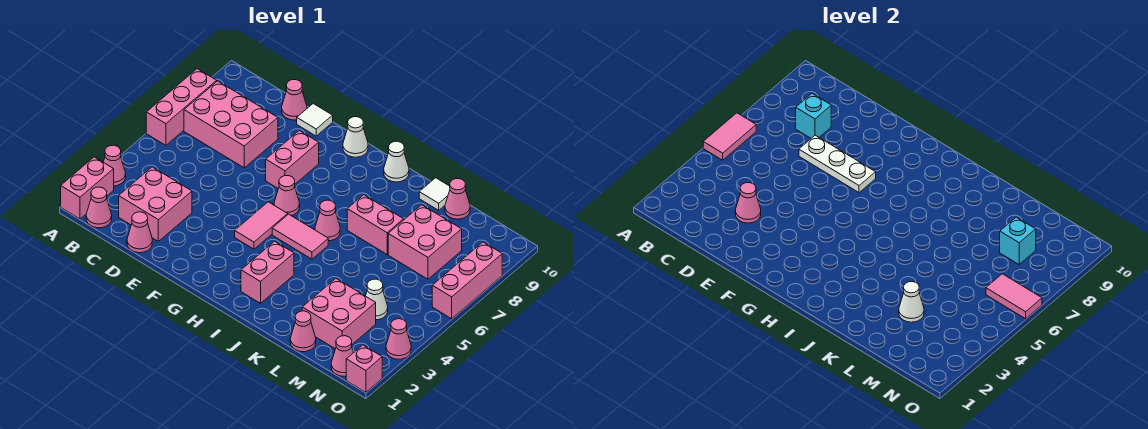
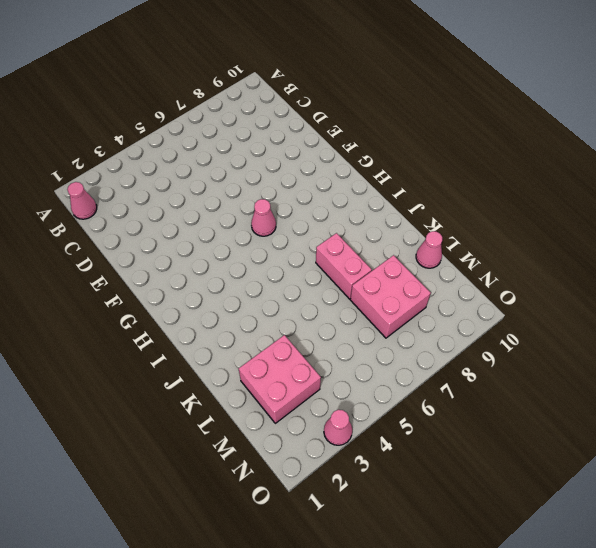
none -> pink 1x2 brick [61,157,114,219]
none -> pink 1x1 cone [104,145,126,186]
none -> pink 1x3 brick [146,69,217,145]
none -> pink 2x3 brick [184,81,278,168]

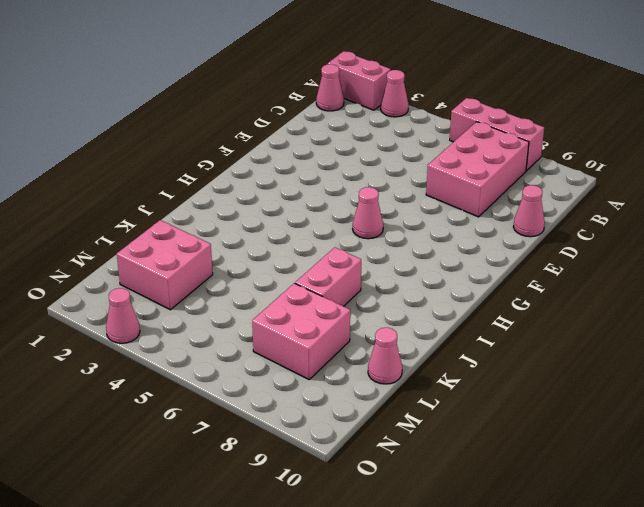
none -> pink 2x2 brick [119,167,192,241]
none -> pink 1x1 cone [127,212,152,253]
none -> white 1x1 tile [297,104,333,136]
none -> pink 1x2 brick [266,131,319,189]

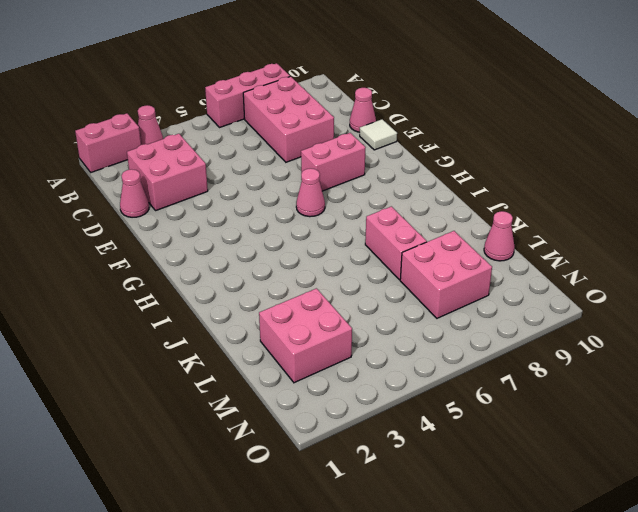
none -> pink 1x1 cone [86,187,112,228]
none -> pink 1x2 tile [235,202,288,249]
none -> white 1x1 cone [343,117,368,157]
none -> pink 1x2 tile [272,214,328,259]

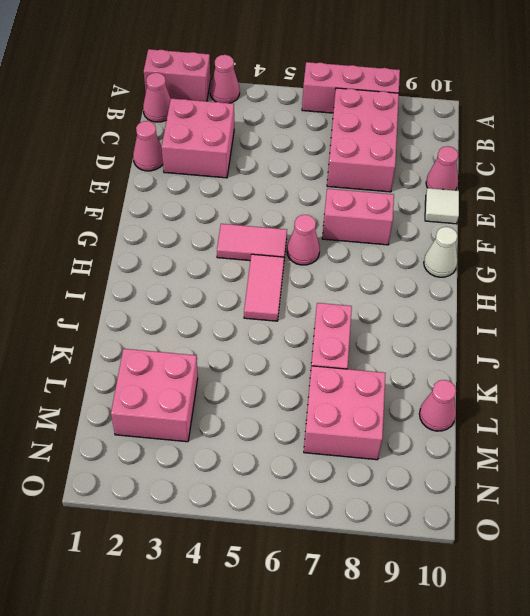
none -> pink 1x2 brick [241,241,294,303]
none -> pink 1x1 cone [315,200,340,241]
none -> white 1x1 cone [384,141,409,182]
none -> white 1x1 tile [419,178,450,210]

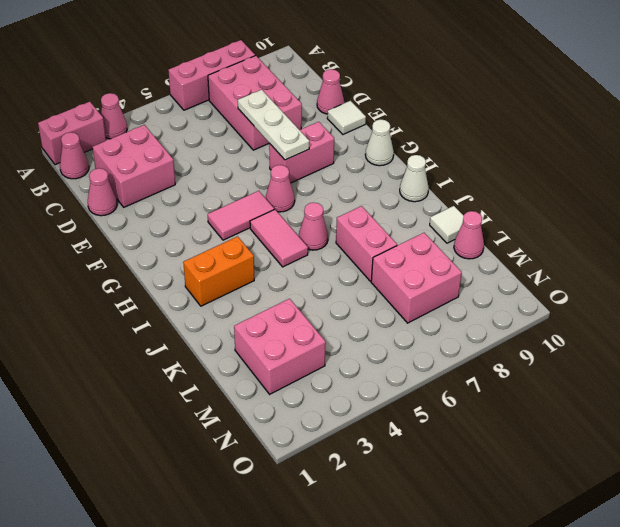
orange 1x2 brick [183,236,254,306] -> pink 1x2 brick [241,241,294,303]
none -> pink 1x1 cone [290,311,316,352]
none -> white 1x1 cone [366,279,388,320]
none -> pink 1x1 cone [331,336,353,376]
none -> pink 1x1 brick [346,345,382,392]

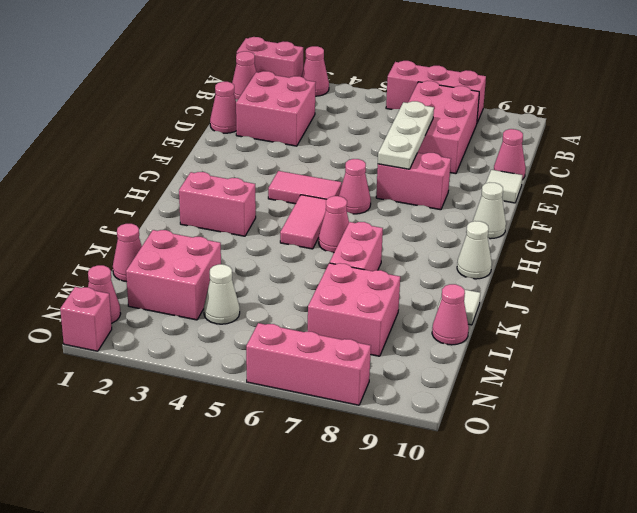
none -> pink 1x1 cone [386,319,411,359]
none -> pink 1x2 tile [703,113,756,160]
none -> cyan 1x1 brick [796,94,831,138]
none -> pink 1x1 cone [735,183,761,223]

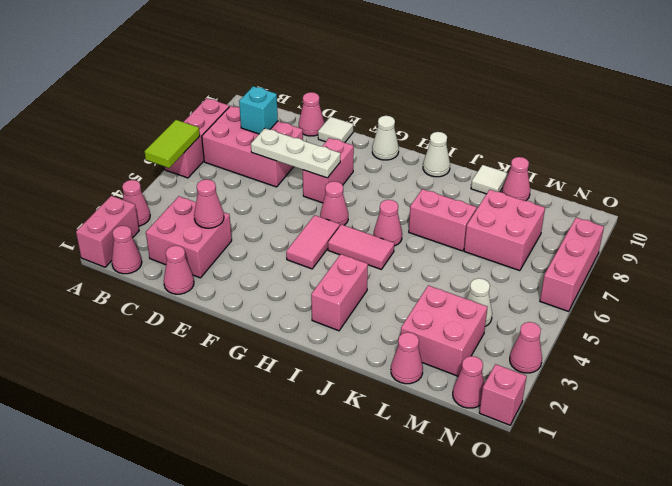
lime 1x2 tile [145,120,200,168] -> pink 1x2 tile [703,113,756,160]
none -> white 1x1 cone [899,282,924,322]
none -> cyan 1x1 brick [1000,217,1036,264]
none -> pink 1x2 tile [986,274,1042,319]

